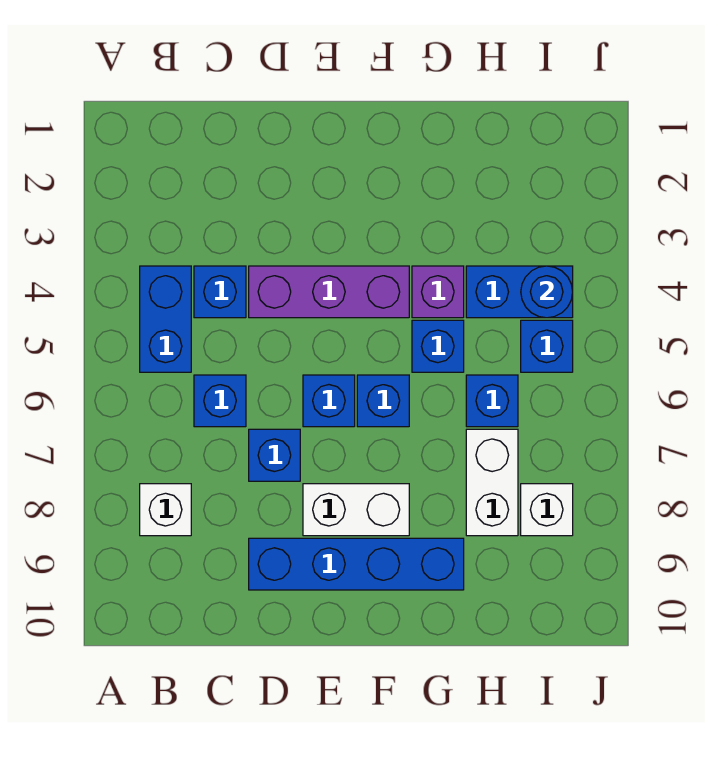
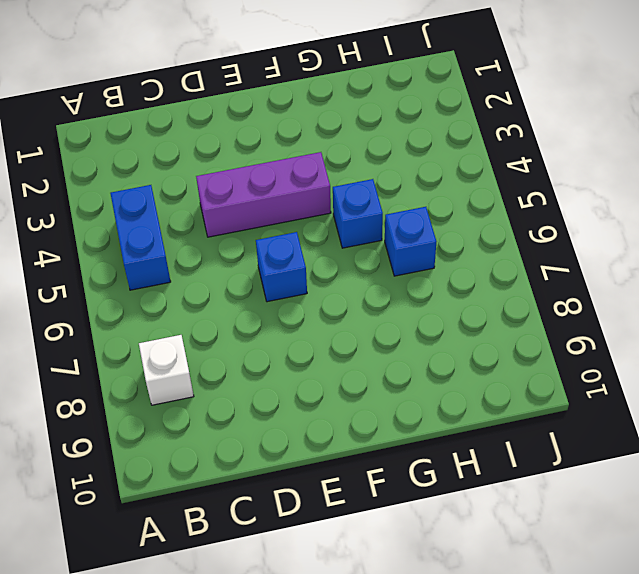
none -> blue 1x1 brick [194,266,246,318]
none -> blue 1x1 brick [194,375,246,427]
none -> blue 1x1 brick [249,429,300,481]

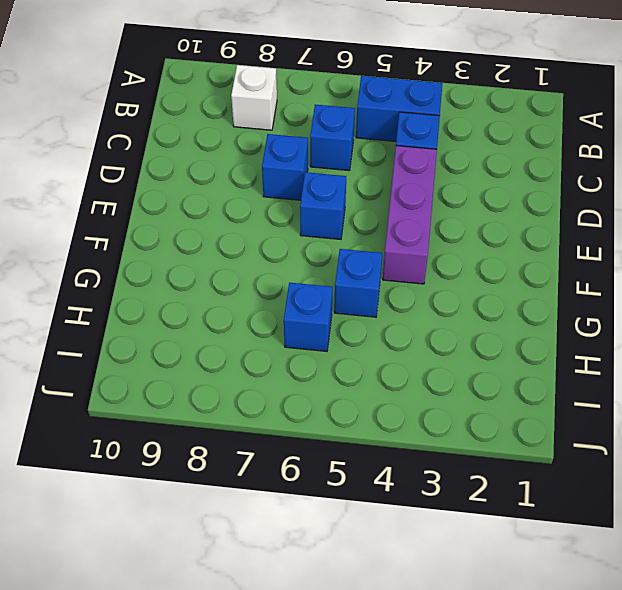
none -> blue 1x4 brick [249,538,464,590]
none -> white 1x2 brick [303,484,409,536]
none -> blue 1x1 brick [357,375,409,427]

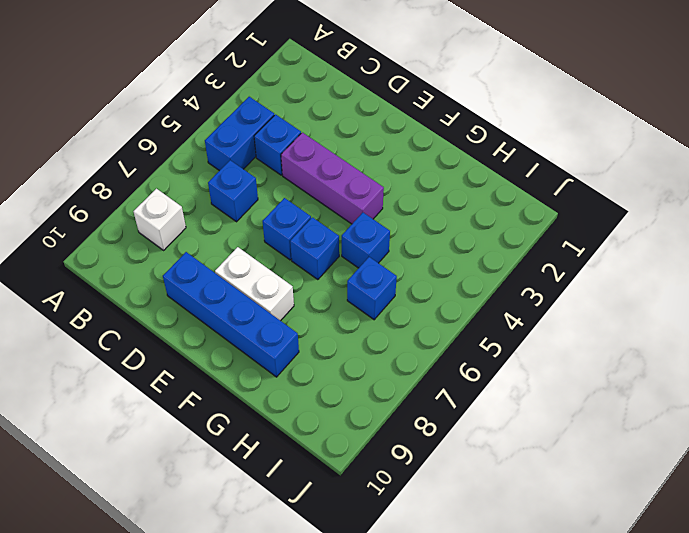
none -> blue 1x1 brick [249,429,300,481]
none -> purple 1x1 brick [412,266,464,318]
none -> blue 1x2 brick [466,266,573,318]

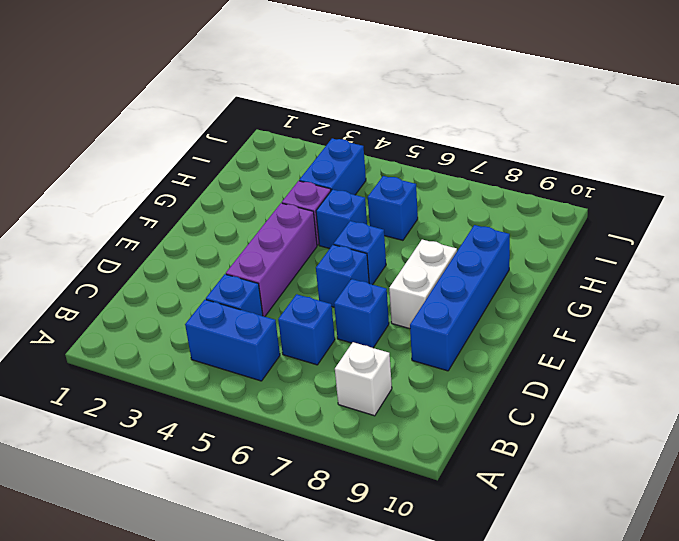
none -> white 1x2 brick [466,429,518,536]
none -> blue 1x1 brick [521,320,573,372]
none -> white 1x1 brick [521,484,573,536]

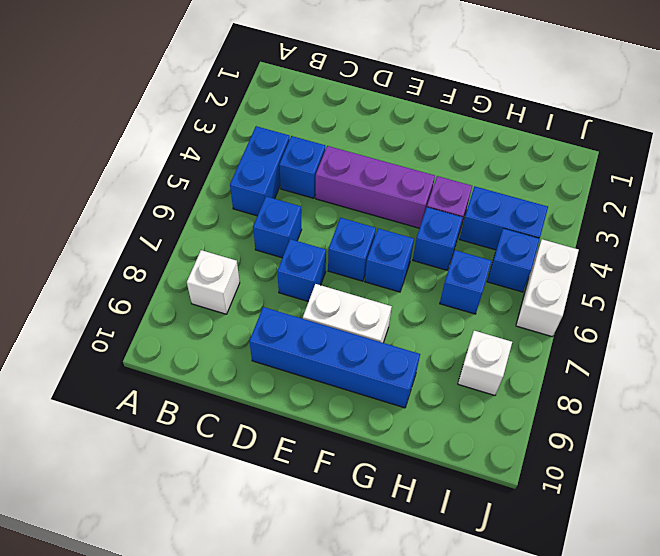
white 1x2 brick [516,239,579,337] -> white 1x2 brick moved to [466,429,518,536]
none -> blue 1x1 round brick [521,266,573,318]

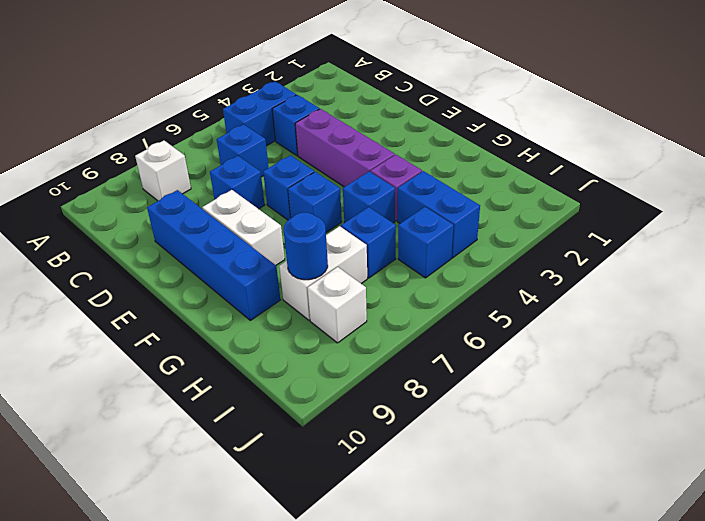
blue 1x1 round brick [284,213,328,280] -> blue 1x1 round brick moved to [521,266,573,318]

